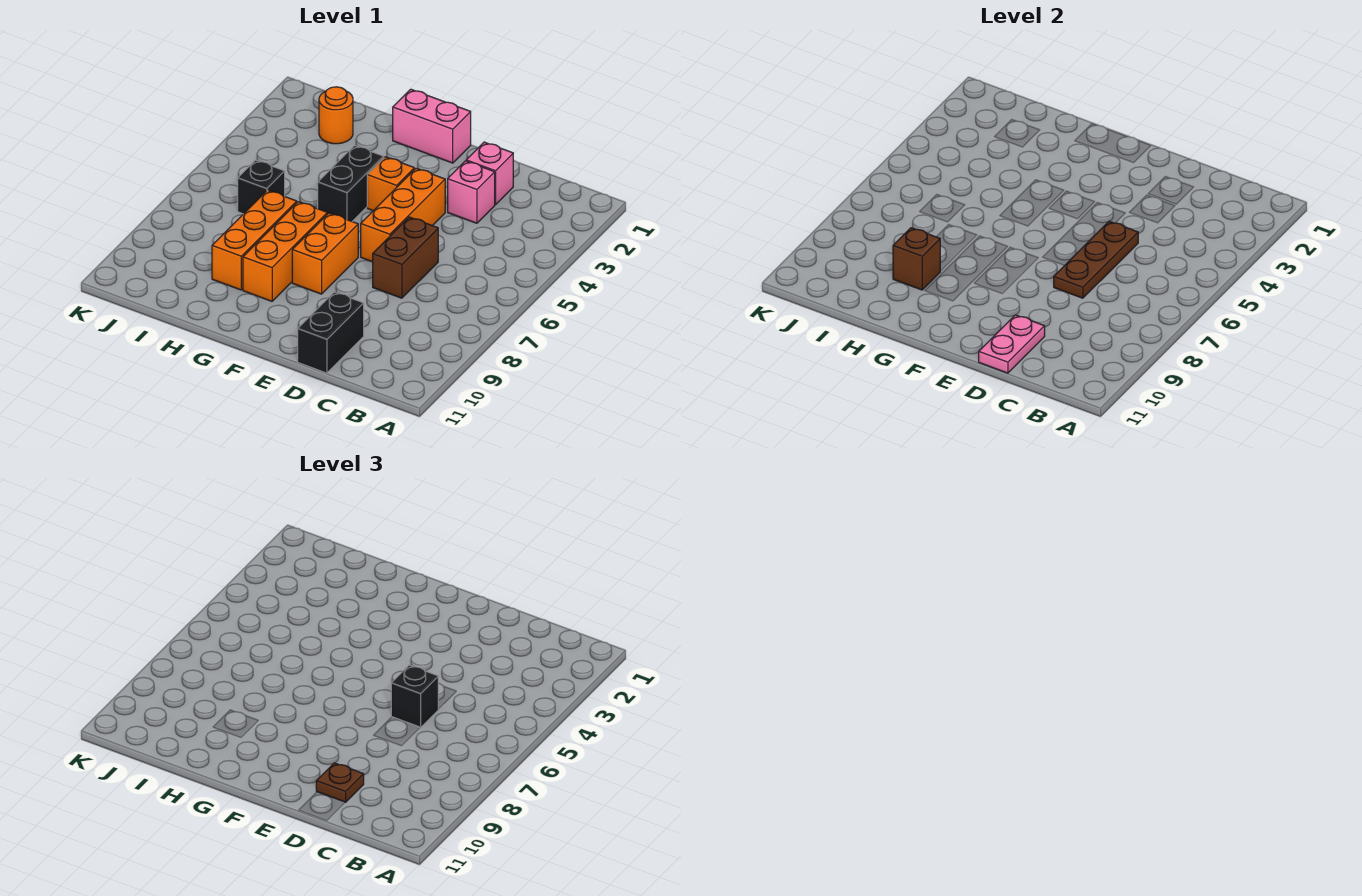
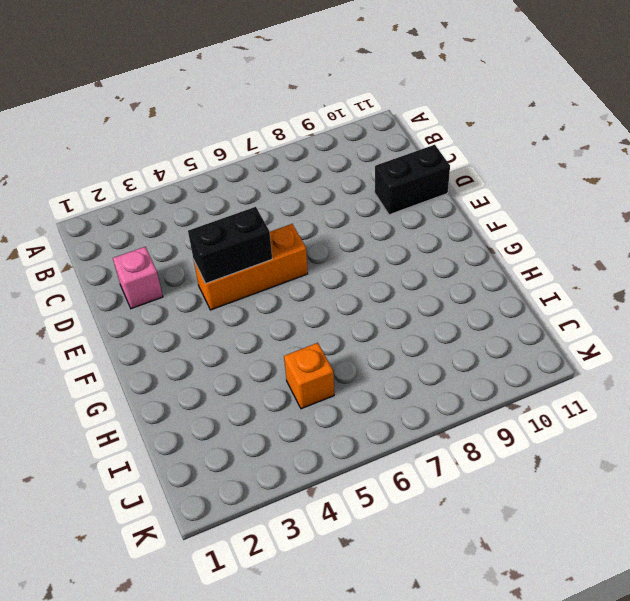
black 1x2 brick [188,207,272,284] -> black 1x2 brick moved to [318,146,384,221]
orange 1x1 brick [284,343,334,409] -> orange 1x1 brick moved to [367,157,414,211]
none -> pink 1x1 brick [448,161,495,223]
none -> brown 1x2 brick [373,217,438,298]
none -> pink 1x2 brick [393,89,471,163]

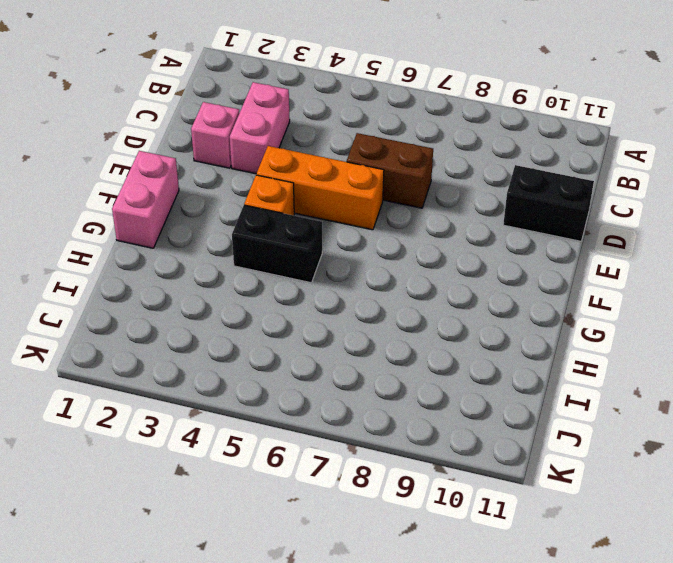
pink 1x2 brick [230,82,290,174] -> pink 1x1 brick [448,161,495,223]
none -> orange 1x2 brick [292,213,358,294]
none -> orange 1x3 brick [243,202,327,301]
none -> orange 1x3 brick [212,190,297,290]

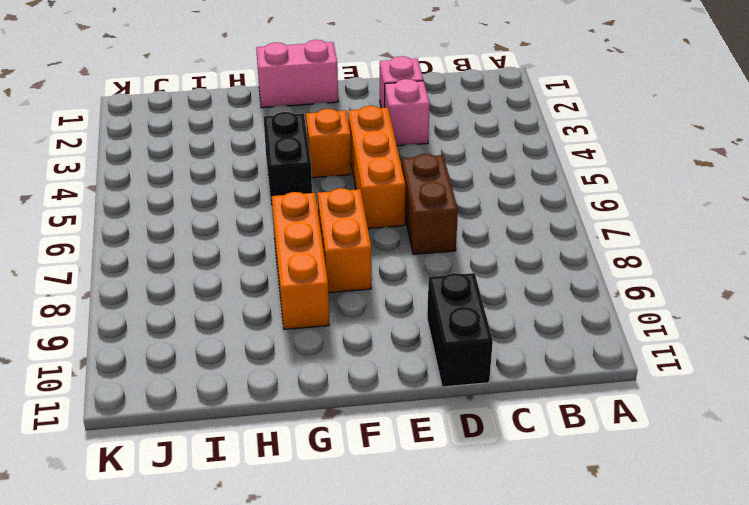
none -> orange 1x3 brick [212,190,297,290]
none -> orange 1x1 round brick [319,87,353,144]
none -> black 1x1 brick [238,160,285,214]

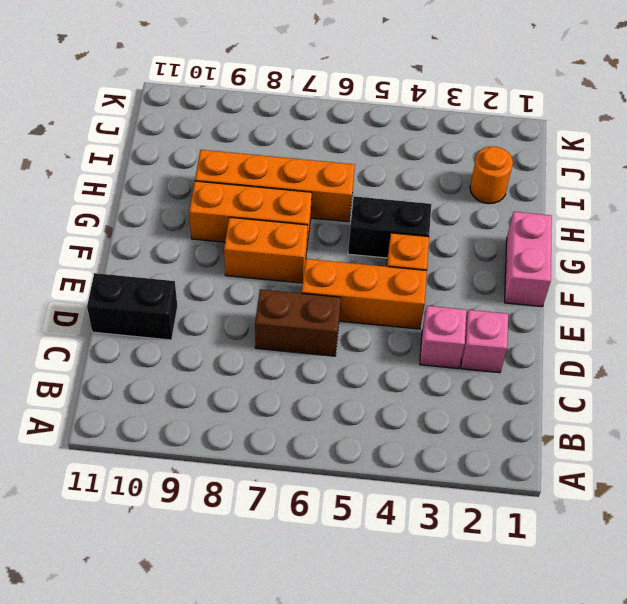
orange 1x4 brick [195,150,355,222] -> orange 1x3 brick [212,190,297,290]
none -> black 1x1 brick [238,160,285,214]
none -> brown 1x3 plate [1054,221,1138,298]
none -> pink 1x2 plate [979,315,1045,373]

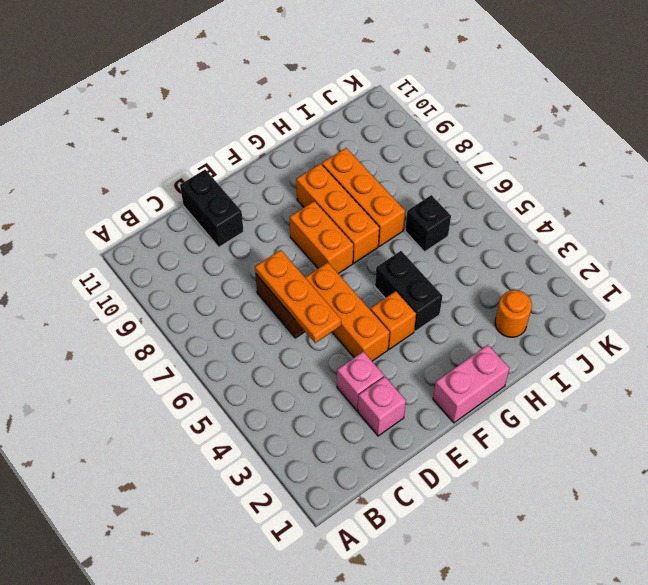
orange 1x3 plate [255,250,341,343] -> brown 1x3 plate [1054,221,1138,298]
none -> pink 1x2 plate [979,315,1045,373]
none -> brown 1x1 brick [893,228,940,290]
none -> black 1x1 brick [391,665,438,727]

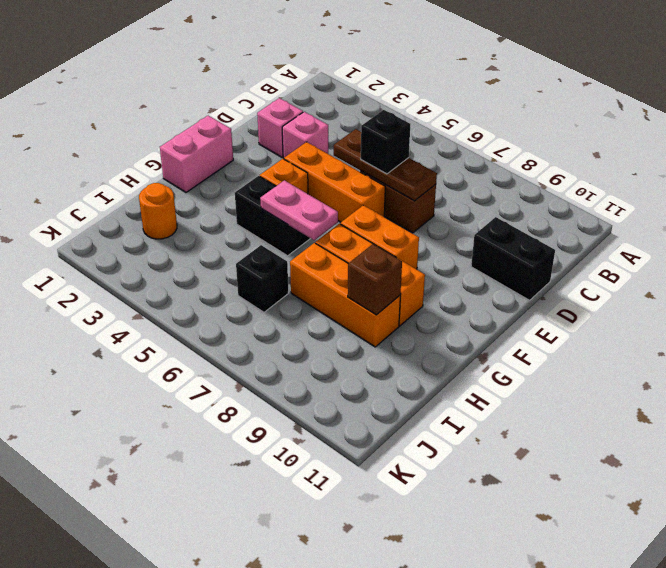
pink 1x2 plate [260,180,338,240] -> pink 1x2 plate moved to [979,315,1045,373]
none -> brown 1x1 plate [316,763,364,802]

